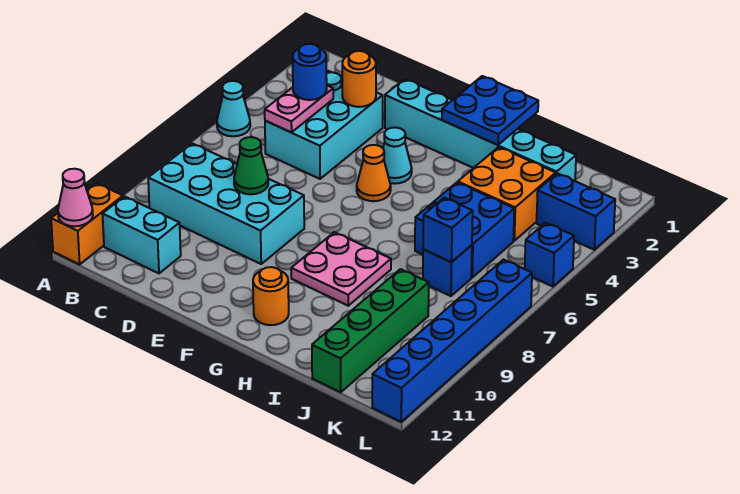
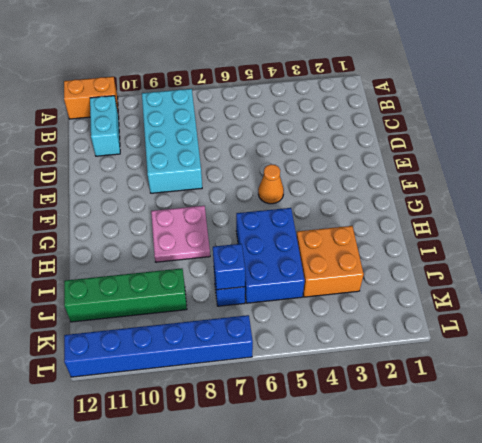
blue 2x3 brick [236,208,305,303] -> blue 2x2 brick [415,182,514,277]
none -> cyan 1x1 cone [217,81,250,136]
none -> cyan 2x3 brick [265,71,383,179]
none -> cyan 1x6 brick [385,79,576,181]

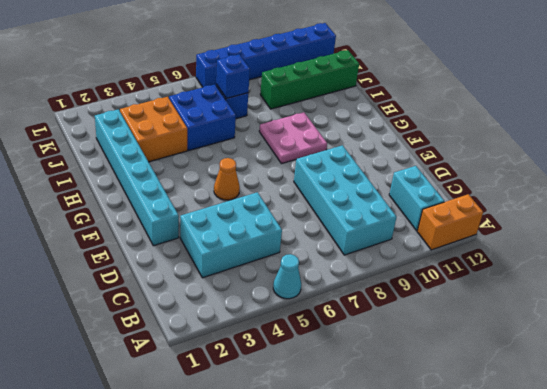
none -> cyan 1x1 cone [383,127,412,184]
none -> orange 1x1 round brick [253,267,289,325]
none -> blue 1x2 brick [537,173,615,250]

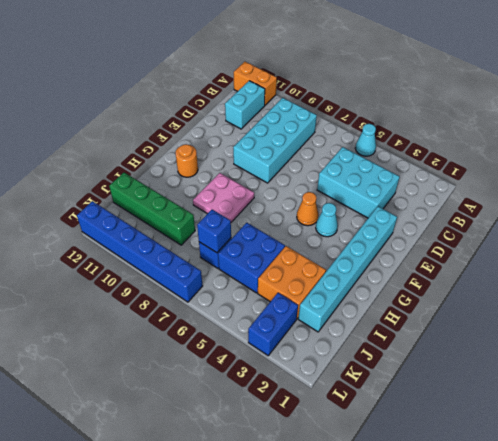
none -> blue 1x1 brick [525,223,574,287]
none -> pink 1x1 cone [58,169,93,226]
none -> pink 1x2 plate [265,86,333,132]

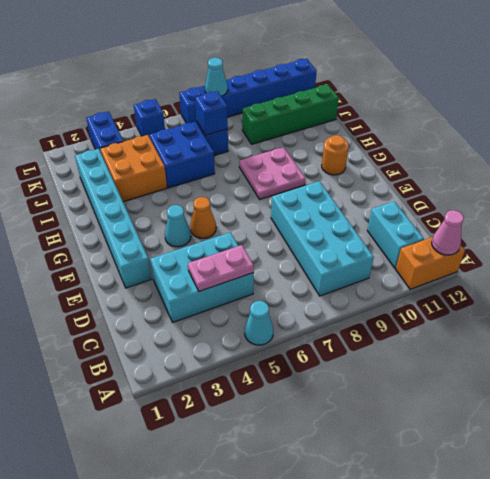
cyan 1x1 cone [205,58,228,96] -> none
none -> orange 1x1 round brick [342,51,376,107]
none -> green 1x1 cone [234,137,268,194]
none -> blue 2x2 plate [442,76,538,145]

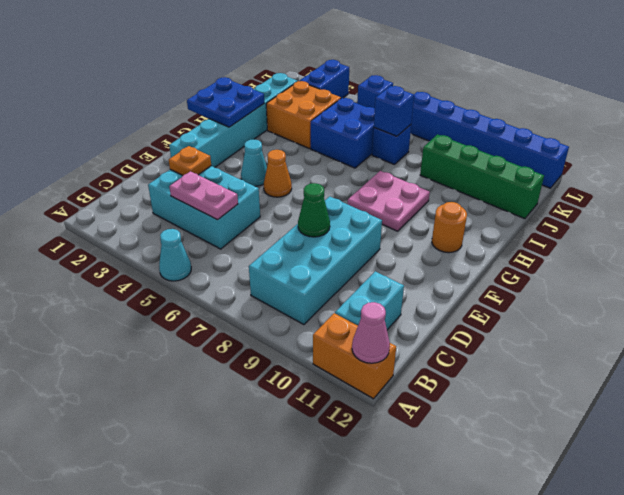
orange 1x1 plate [169,146,211,175] -> orange 1x1 round brick [342,51,376,107]
none -> blue 1x1 round brick [293,44,327,100]

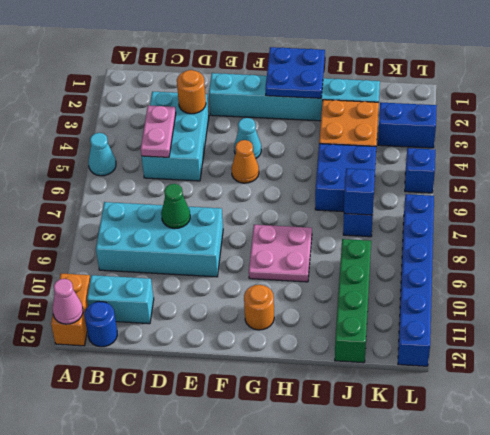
blue 1x1 round brick [84,302,117,347] -> blue 1x1 round brick moved to [293,44,327,100]

